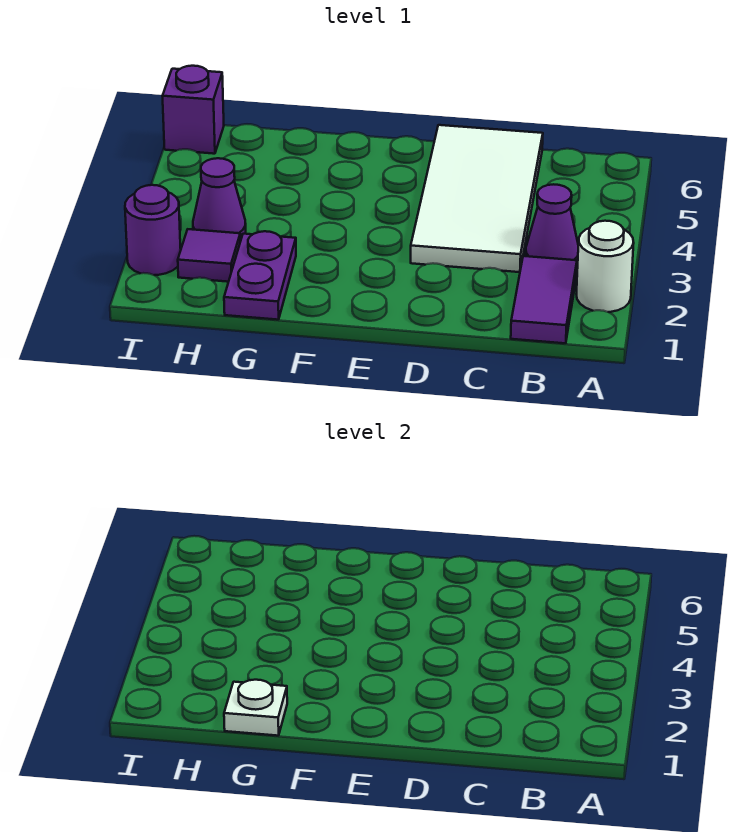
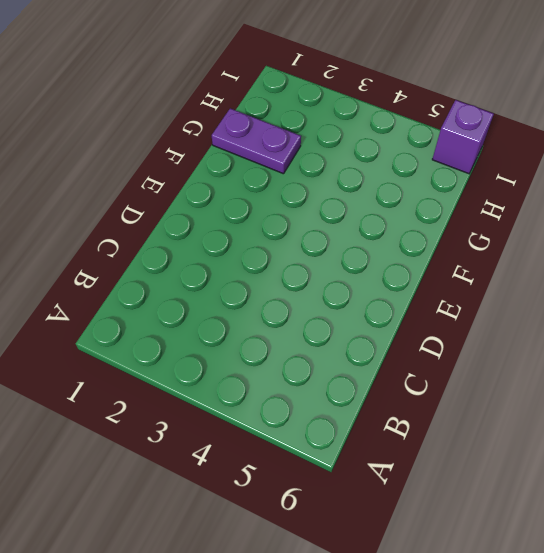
none -> white 1x1 round brick [577,221,634,312]
none -> purple 1x2 tile [511,256,577,343]

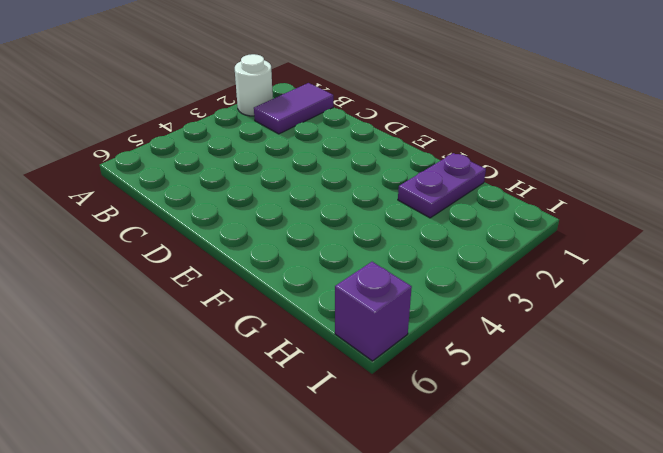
none -> purple 1x1 cone [526,184,578,265]
none -> white 2x4 tile [411,125,543,272]

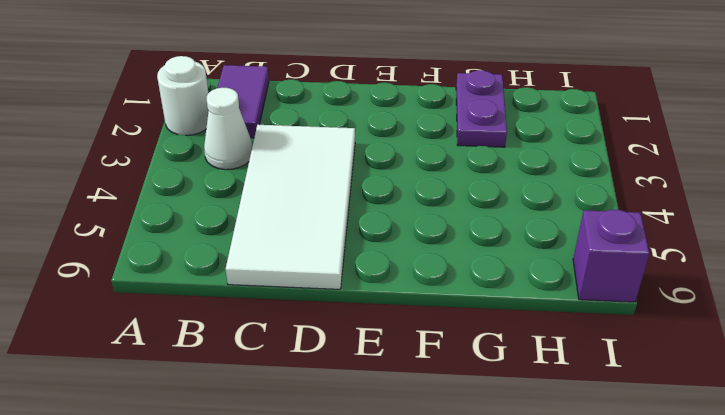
white 1x1 cone [204,88,252,170] -> purple 1x1 cone [526,184,578,265]
none -> purple 1x1 tile [178,229,240,282]
none -> purple 1x1 cone [193,158,246,241]

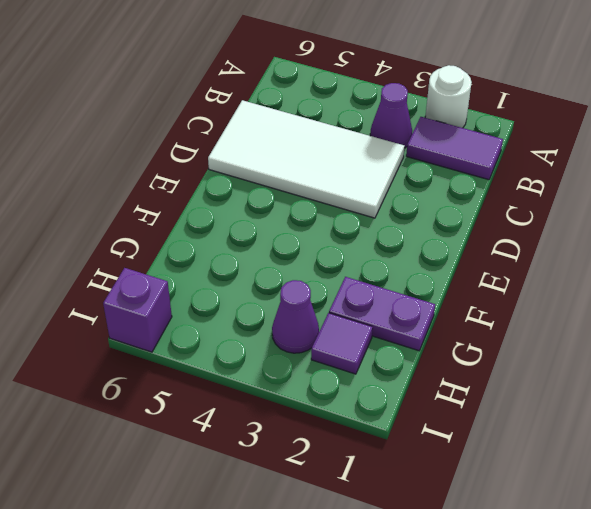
none -> purple 1x1 round brick [125,185,181,275]
none -> white 1x1 plate [224,680,287,736]

